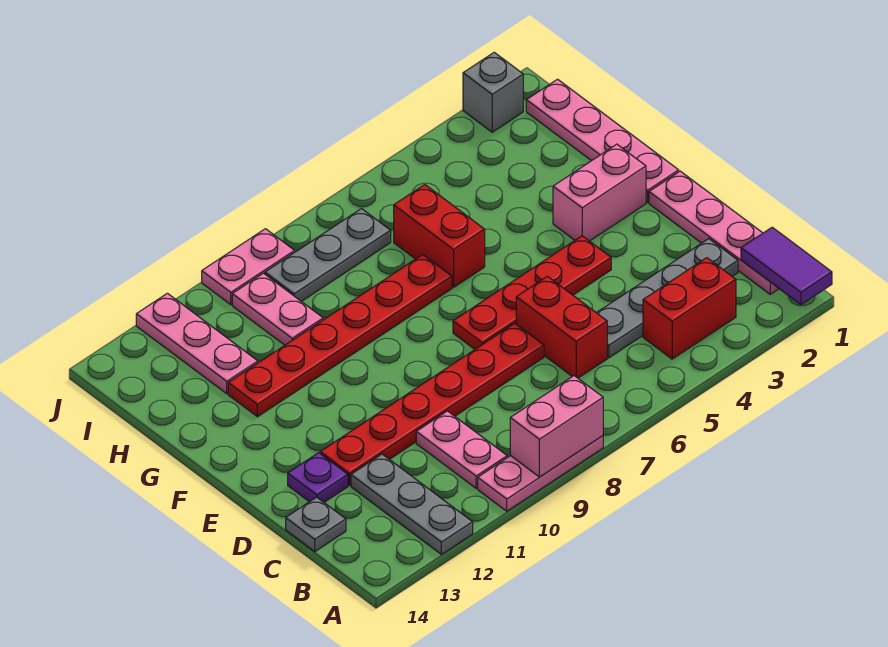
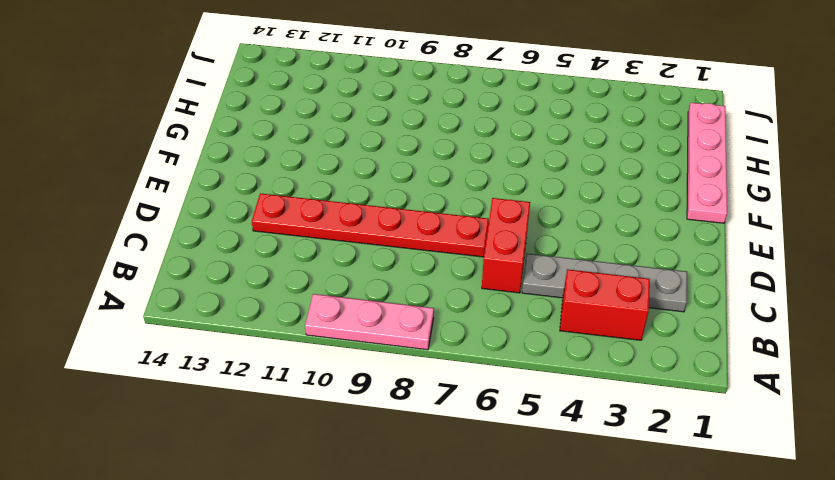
none -> grey 1x3 plate [351,454,473,554]
none -> pink 1x4 plate [649,171,779,294]
none -> pink 1x2 plate [416,411,507,488]

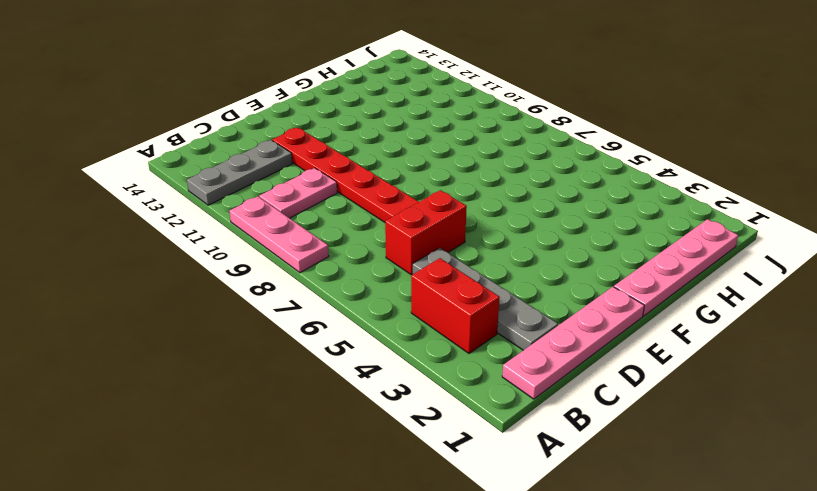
none -> grey 1x1 plate [286,497,346,551]
none -> purple 1x1 plate [288,453,348,502]
none -> red 1x4 plate [453,236,611,349]

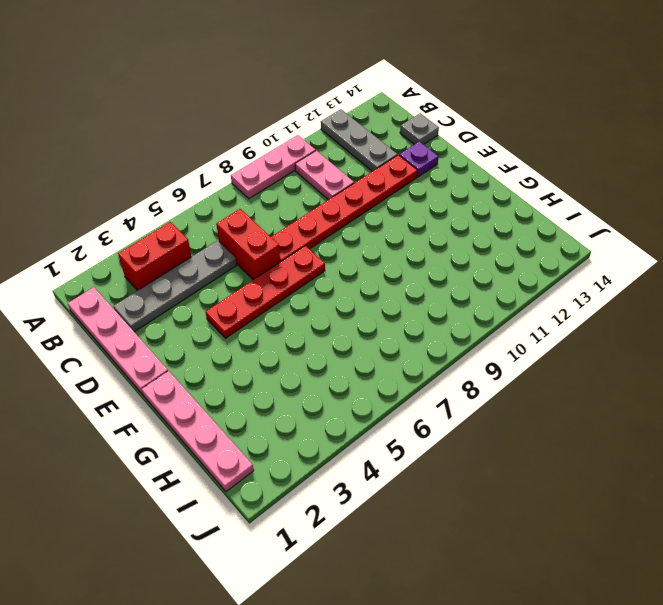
none -> pink 1x2 brick [553,144,646,241]
none -> red 1x2 brick [394,185,485,287]
none -> red 1x6 plate [228,255,452,417]

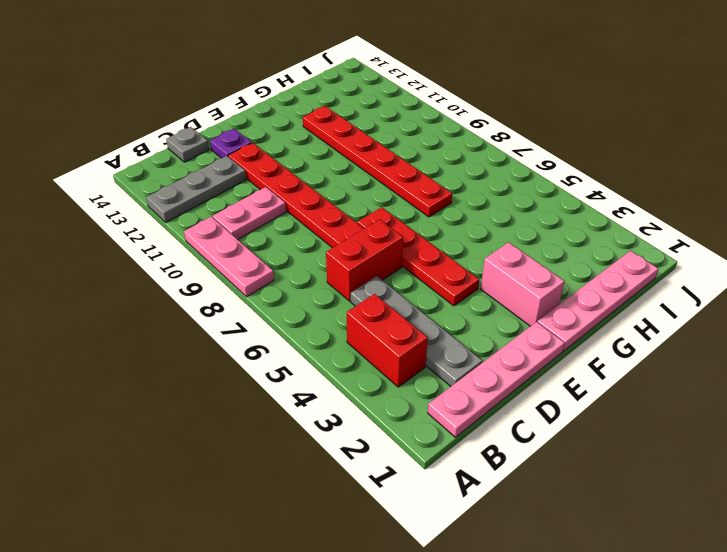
none -> red 1x2 brick [394,185,485,287]
none -> pink 1x2 plate [232,273,323,345]
none -> pink 1x3 plate [136,293,258,394]

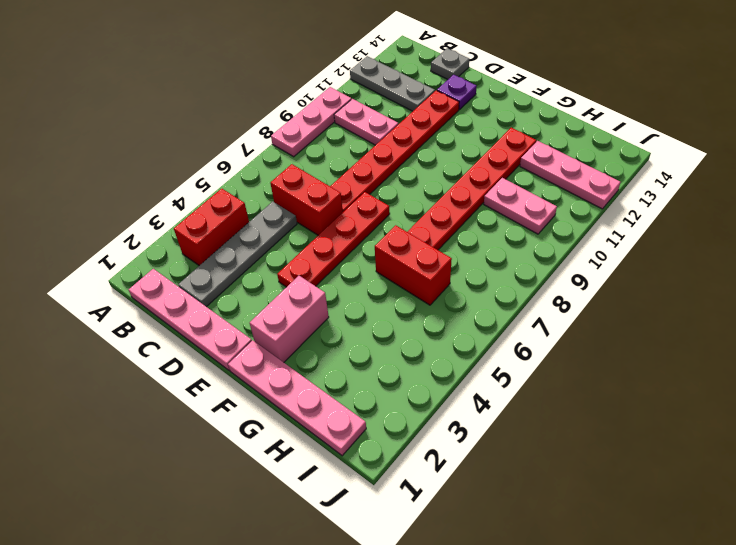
none -> grey 1x3 plate [265,209,391,301]
none -> grey 1x1 brick [463,52,523,132]
none -> pink 1x2 plate [202,229,295,305]

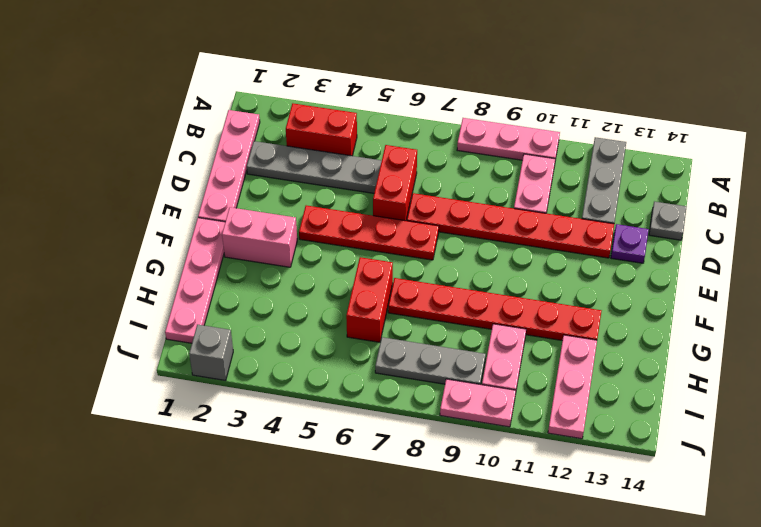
none -> purple 1x2 tile [741,227,832,305]
none -> pink 1x2 brick [510,376,603,477]

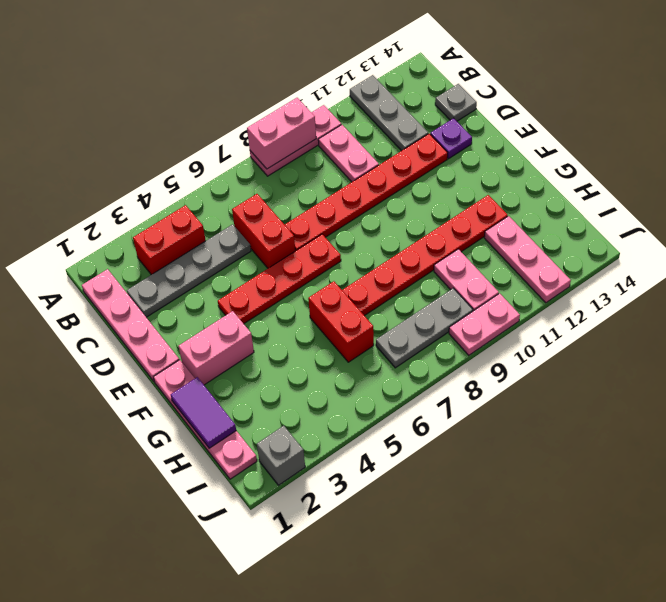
purple 1x2 tile [171,377,236,448] -> purple 1x2 tile moved to [741,227,832,305]

